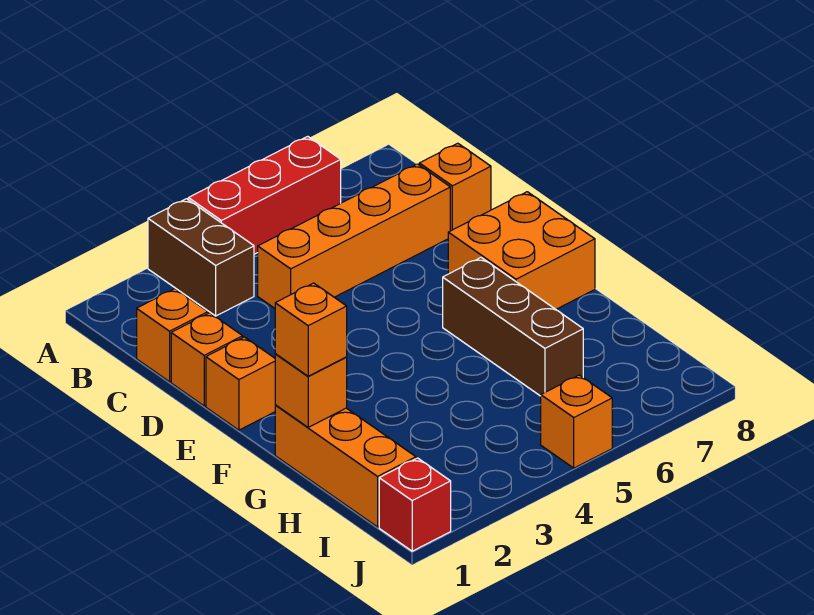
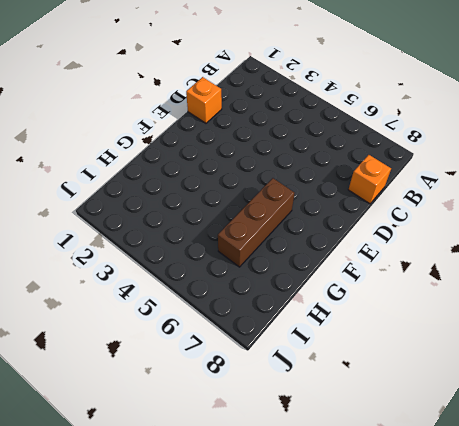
none -> brown 1x2 brick [148,199,254,316]
none -> red 1x3 brick [188,136,341,254]
none -> orange 1x1 brick [137,289,208,382]

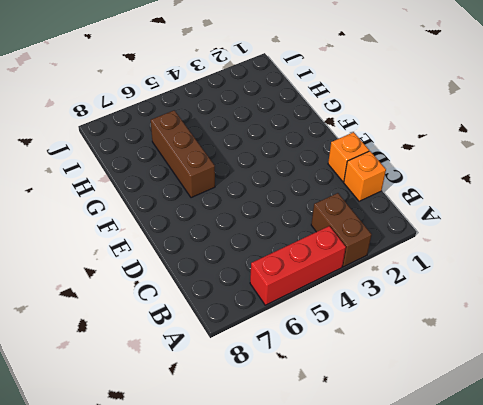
none -> orange 1x4 brick [258,164,450,308]
none -> orange 1x1 brick [419,143,491,231]
none -> orange 1x1 brick [206,337,275,430]

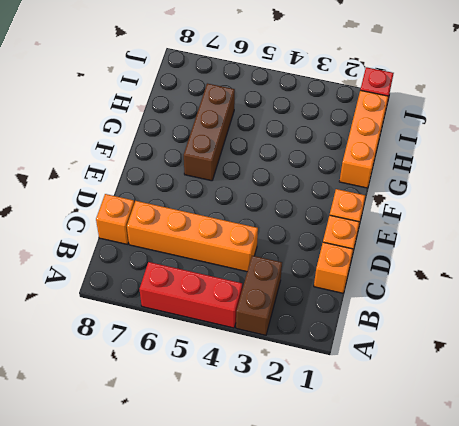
none -> orange 2x2 brick [448,192,595,309]
none -> orange 1x1 brick [541,375,612,468]
none -> orange 1x1 brick [275,354,347,427]

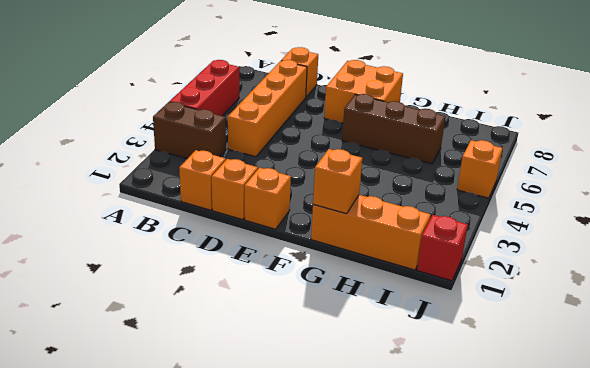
none -> orange 1x1 brick [275,283,347,376]

